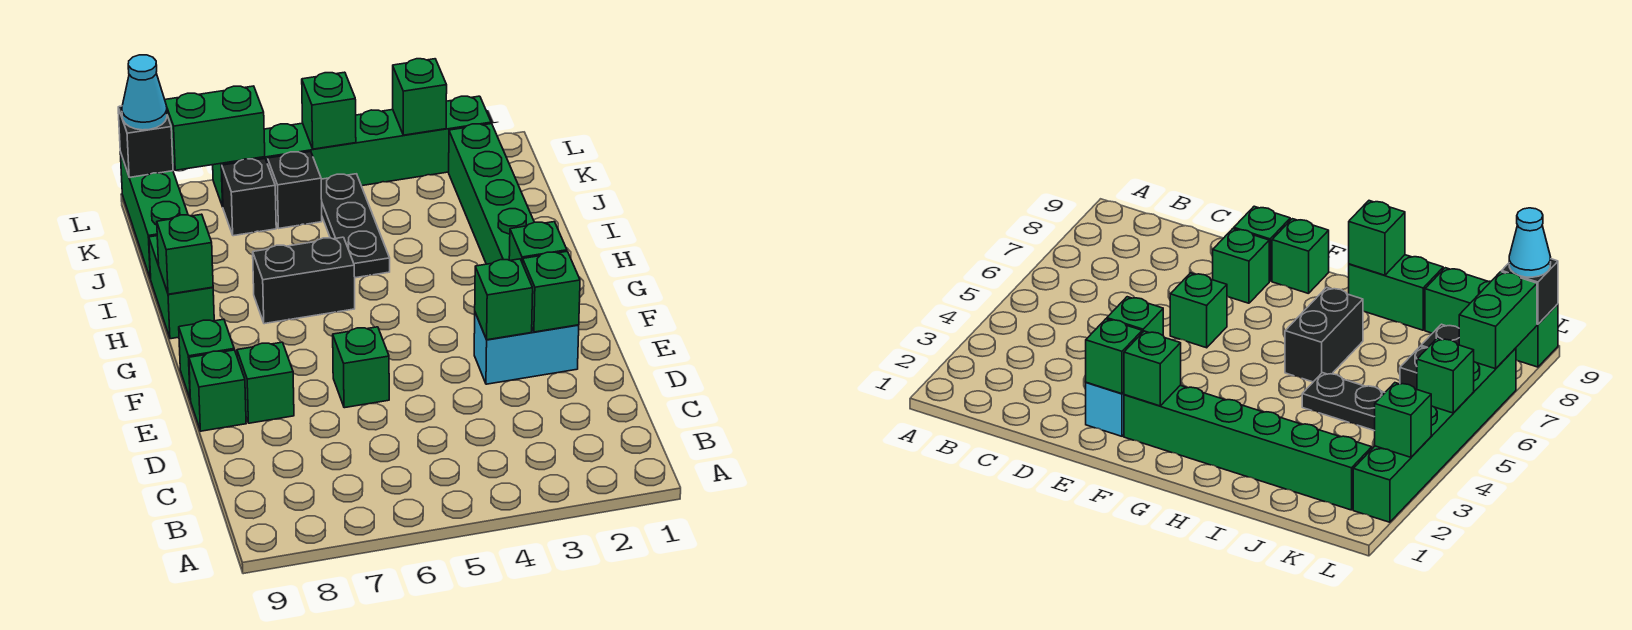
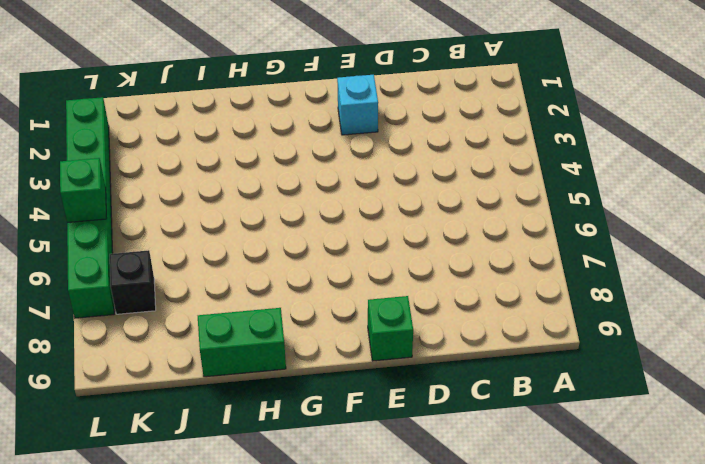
cyan 1x1 brick [337,75,378,135] -> cyan 1x2 brick [474,313,579,384]
none -> green 1x1 brick [333,327,389,408]
none -> green 1x1 brick [237,342,294,423]
none -> green 1x6 brick [449,124,534,264]

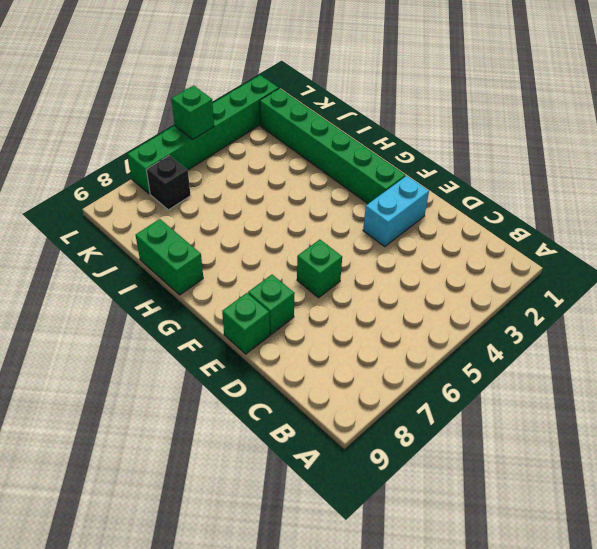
none -> green 1x1 brick [179,319,234,400]
none -> black 1x2 brick [253,237,355,324]
none -> black 1x3 plate [321,174,390,278]

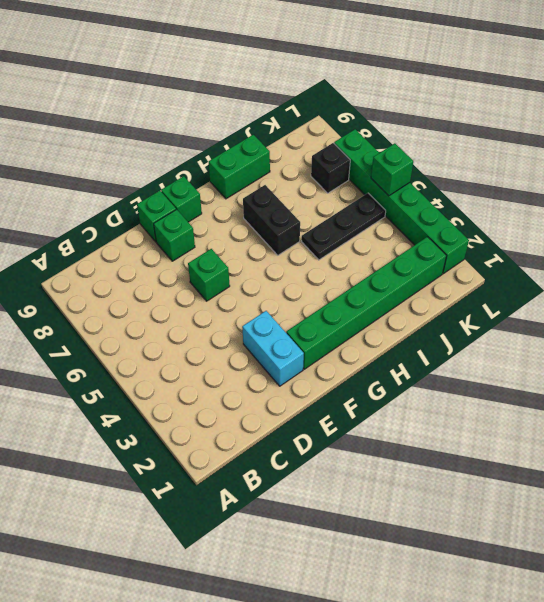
none -> green 1x3 brick [120,152,188,279]
none -> black 1x1 brick [268,151,322,228]
none -> green 1x1 brick [523,252,580,332]

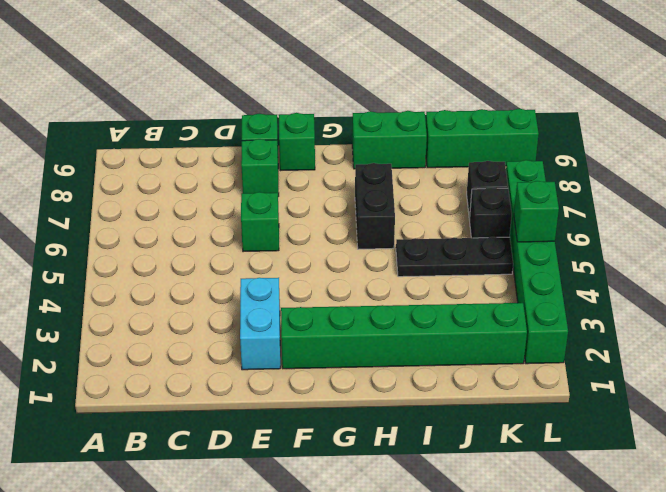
none -> green 1x1 brick [523,252,580,332]
none -> green 1x1 brick [475,259,533,340]
none -> green 1x1 brick [509,222,567,264]

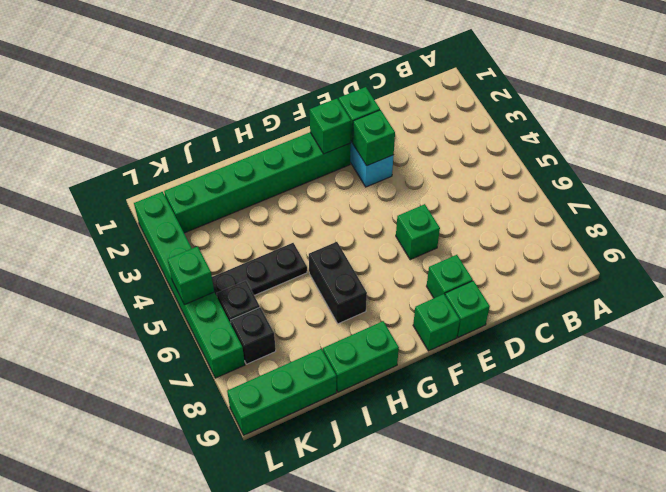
none -> green 1x1 brick [157,214,213,294]
none -> green 1x1 brick [393,59,447,135]
none -> green 1x2 brick [165,86,265,170]

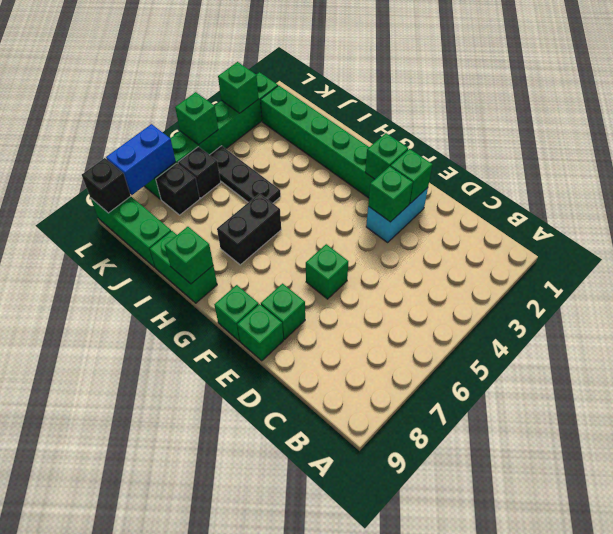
blue 1x2 brick [106,124,176,195] -> green 1x2 brick [165,86,265,170]
none -> cyan 1x1 cone [122,55,167,130]

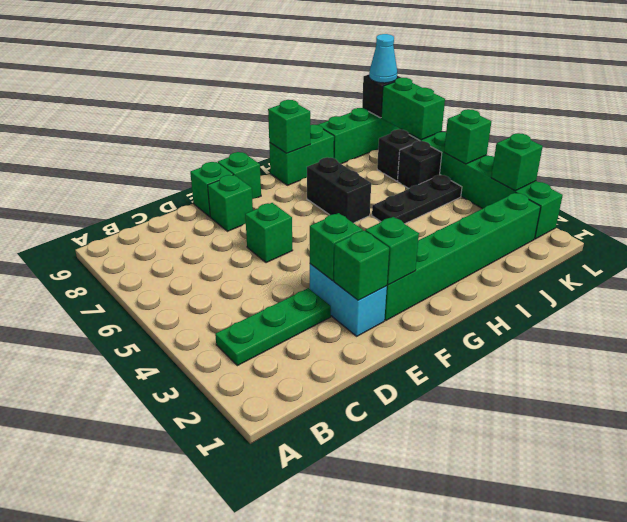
green 1x3 plate [215,288,331,366] -> none

